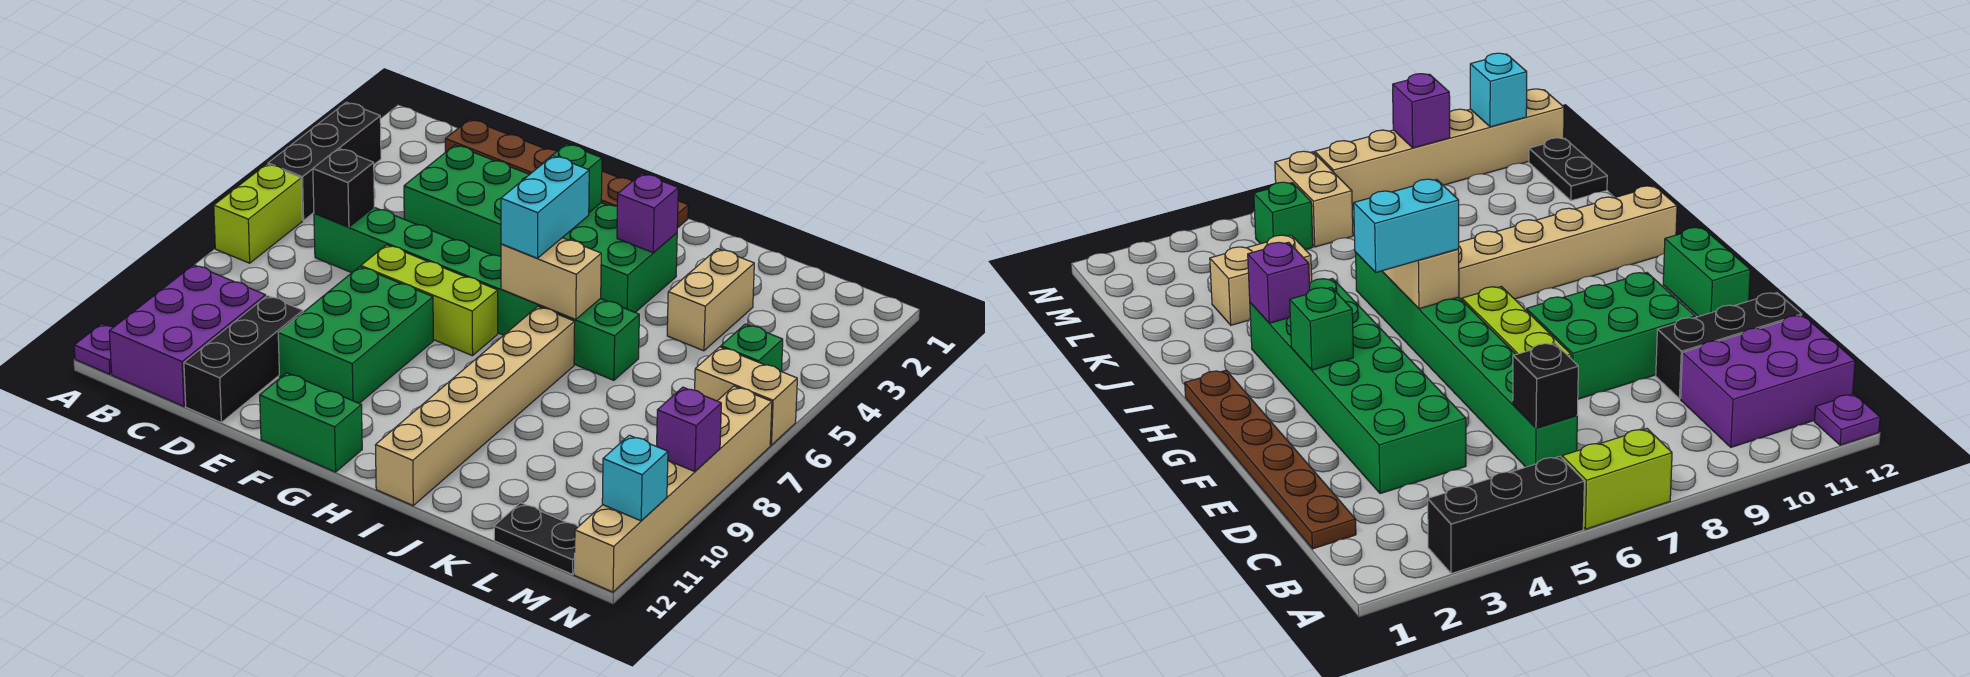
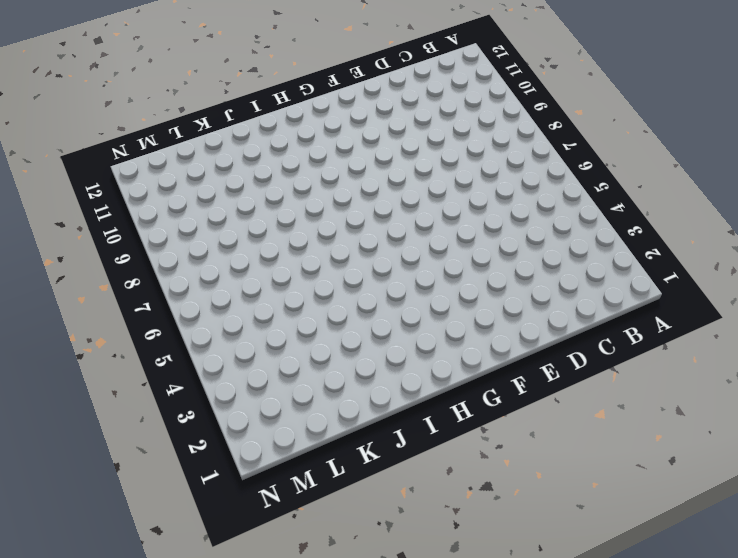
none -> black 1x3 brick [268,102,381,220]
none -> lime 1x2 brick [214,164,302,263]
none -> purple 1x1 plate [74,324,113,374]

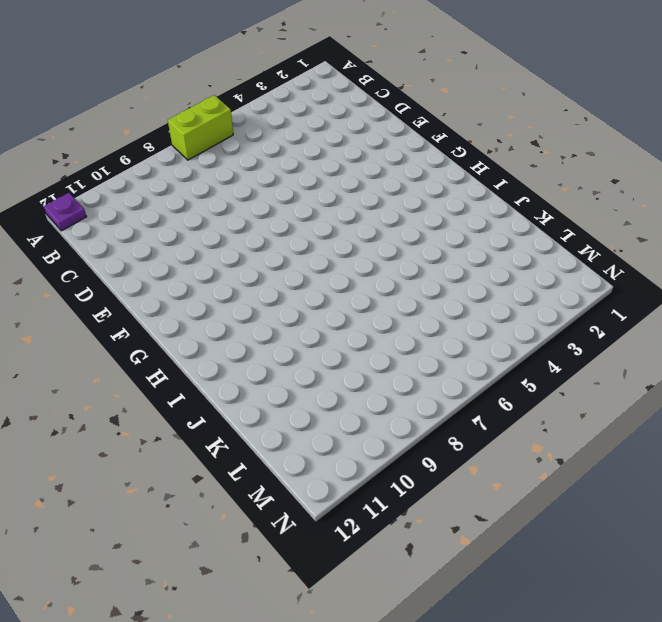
none -> black 1x3 brick [268,102,381,220]
none -> purple 2x3 brick [109,265,266,406]
none -> brown 1x6 plate [445,119,688,228]

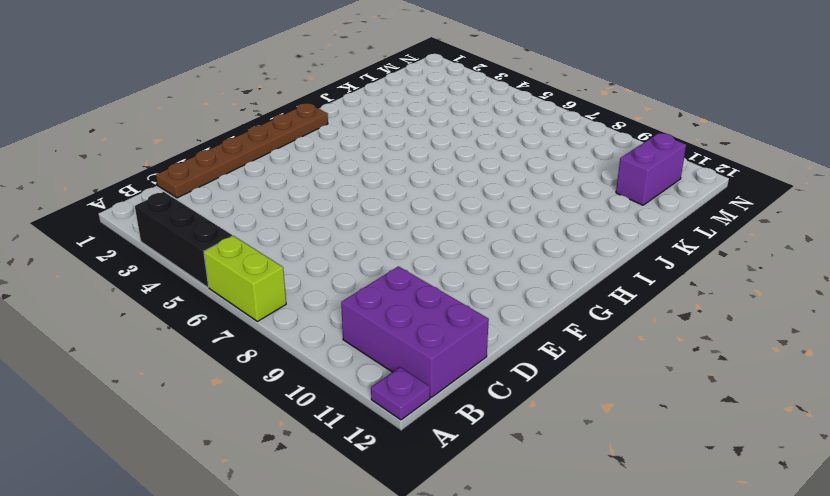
purple 1x2 brick [616,133,686,205] -> none
none -> green 1x8 brick [314,207,639,380]
none -> green 2x6 brick [404,145,677,312]
none -> black 1x3 brick [184,296,303,422]

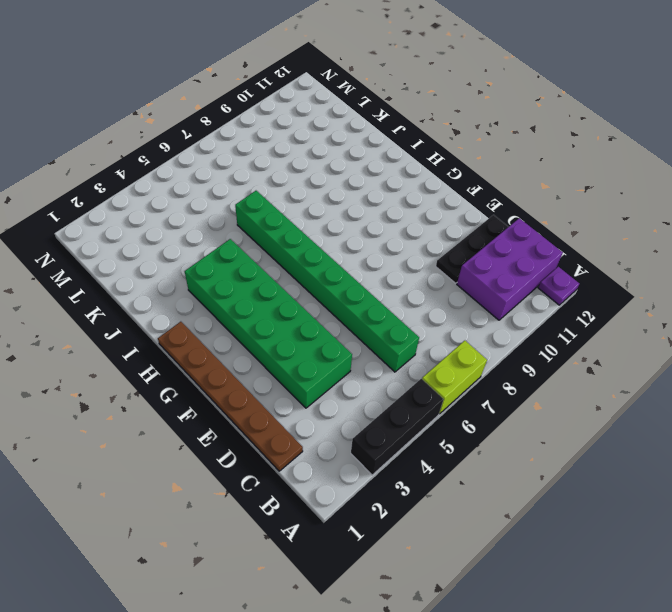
black 1x3 plate [436,215,508,283] -> black 1x3 brick [184,296,303,422]
none -> lime 1x3 brick [361,245,498,356]
none -> green 2x3 brick [278,267,433,403]
none -> green 1x2 brick [260,373,362,472]

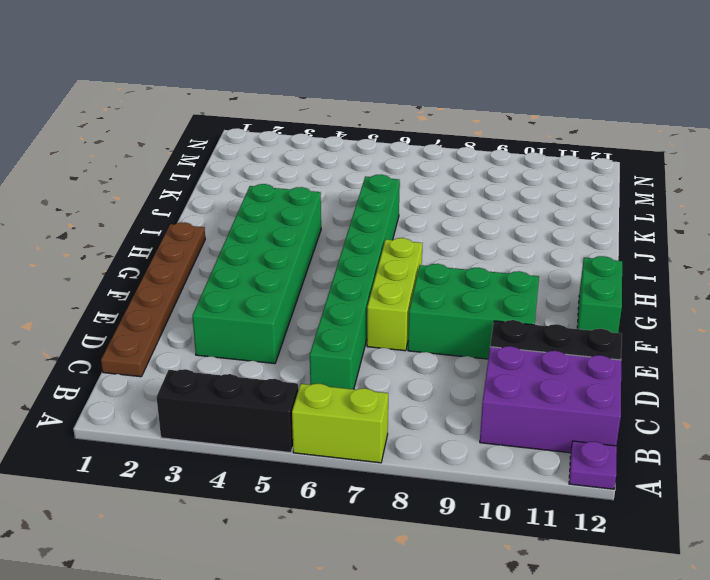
none -> tan 1x6 brick [376,307,575,505]
none -> tan 1x2 brick [667,249,754,351]
none -> black 1x2 plate [494,503,578,574]

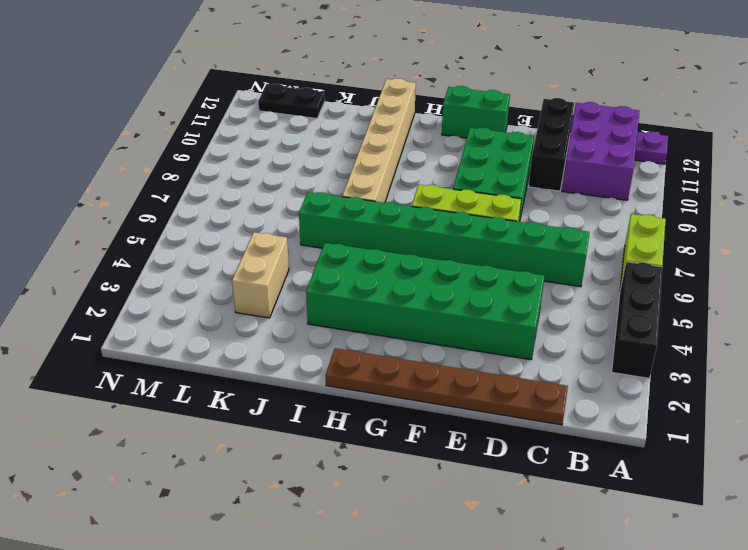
none -> green 1x1 brick [721,324,783,372]
none -> tan 1x2 brick [695,347,797,445]
none -> tan 1x6 brick [574,386,772,592]

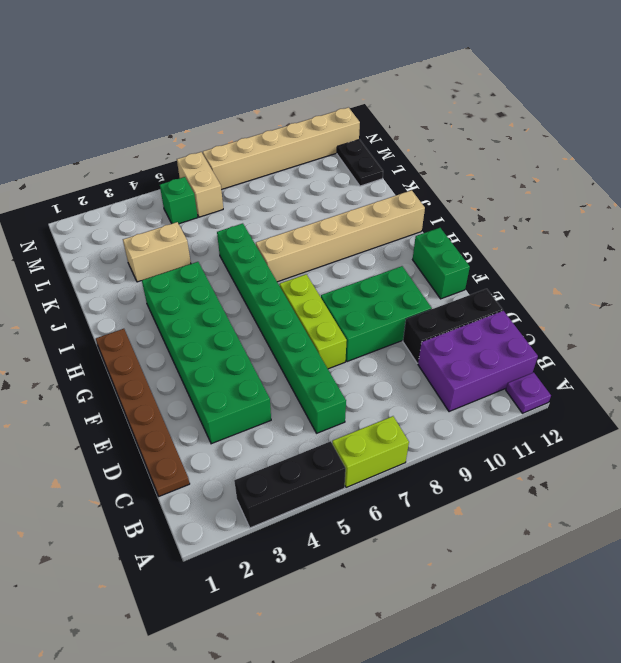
none -> black 1x1 brick [313,148,374,227]
none -> green 1x1 brick [542,144,602,212]
none -> tan 1x2 brick [501,238,601,320]

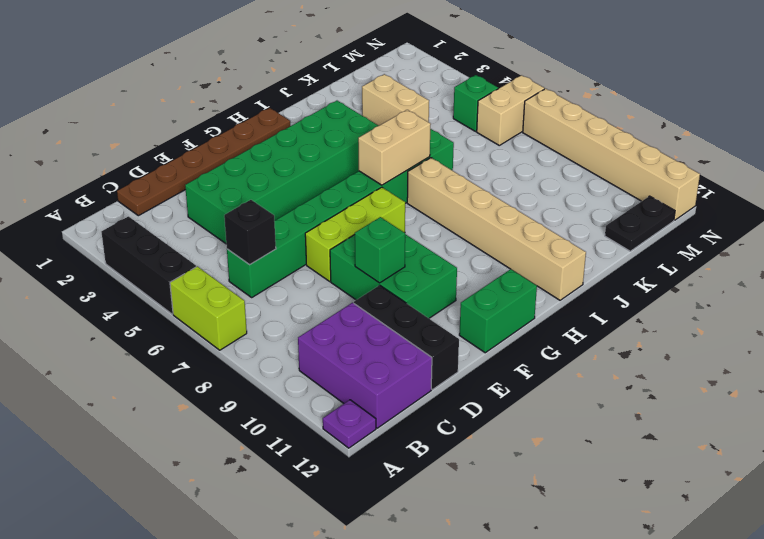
green 1x1 brick [355,217,405,283] -> green 1x1 brick moved to [542,144,602,212]
none -> purple 1x1 brick [617,174,678,253]
none -> purple 1x1 brick [657,387,721,472]
none -> cyan 1x1 brick [602,435,668,521]

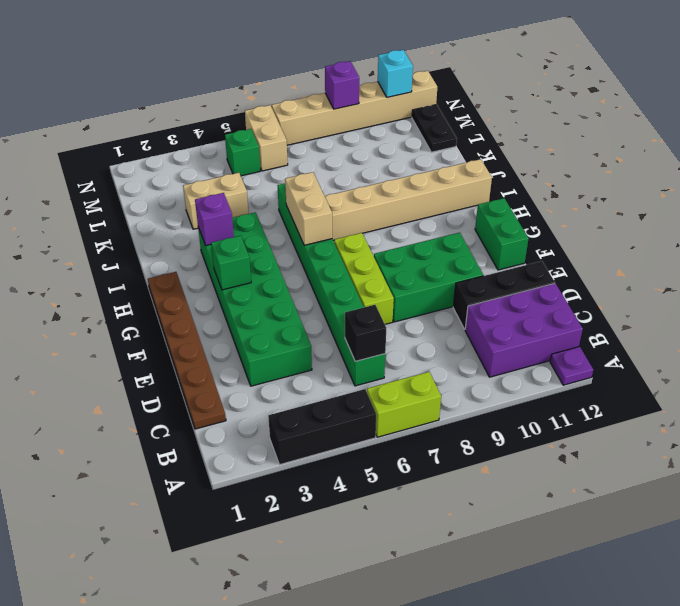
none -> cyan 1x2 brick [501,156,589,258]

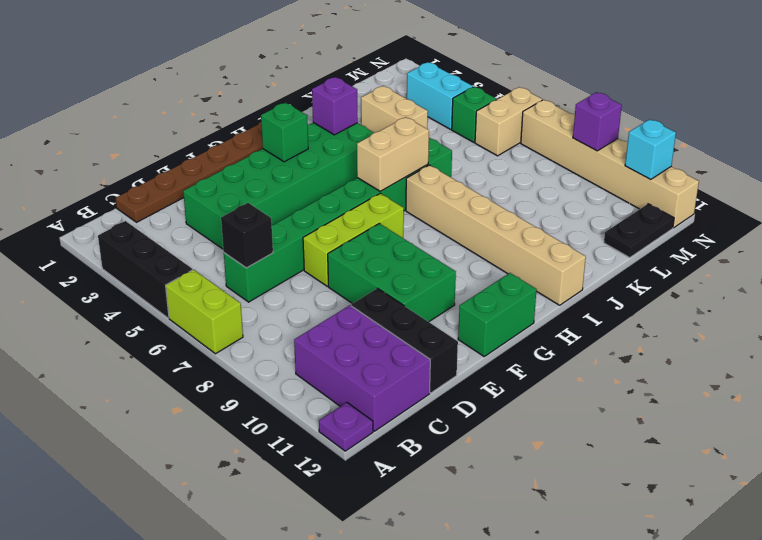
cyan 1x2 brick [407,62,473,129] -> cyan 1x2 brick moved to [501,156,589,258]

